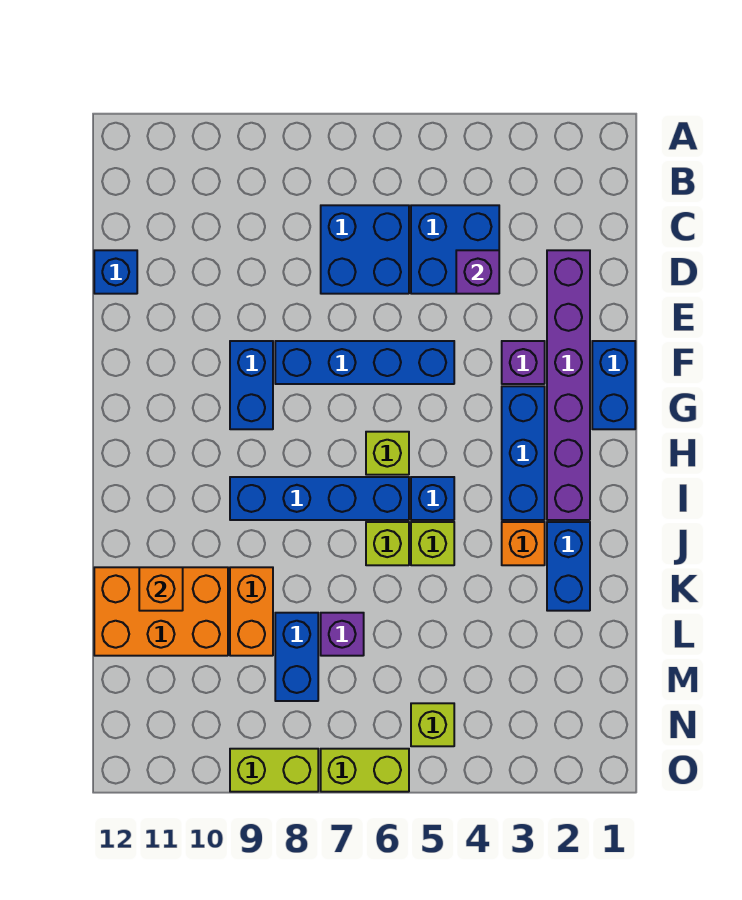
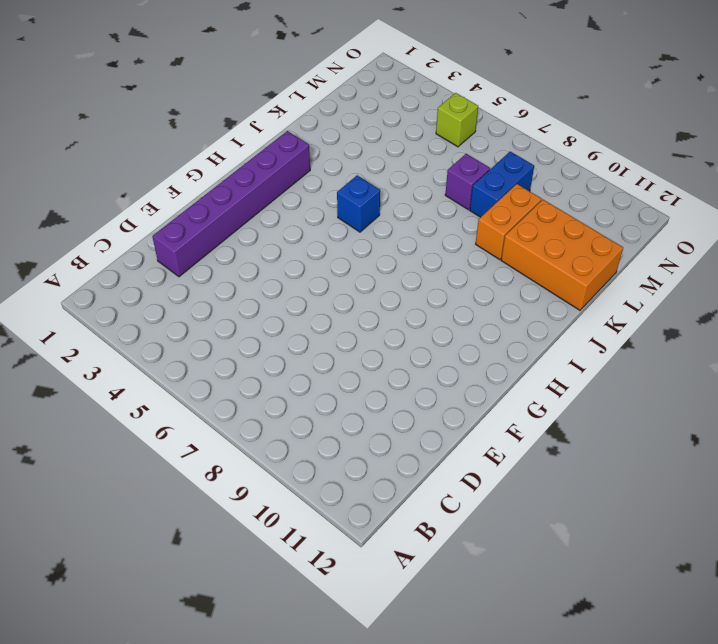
none -> blue 2x2 brick [411,205,499,294]
none -> blue 2x2 brick [321,205,409,294]
none -> blue 1x1 brick [94,250,137,294]

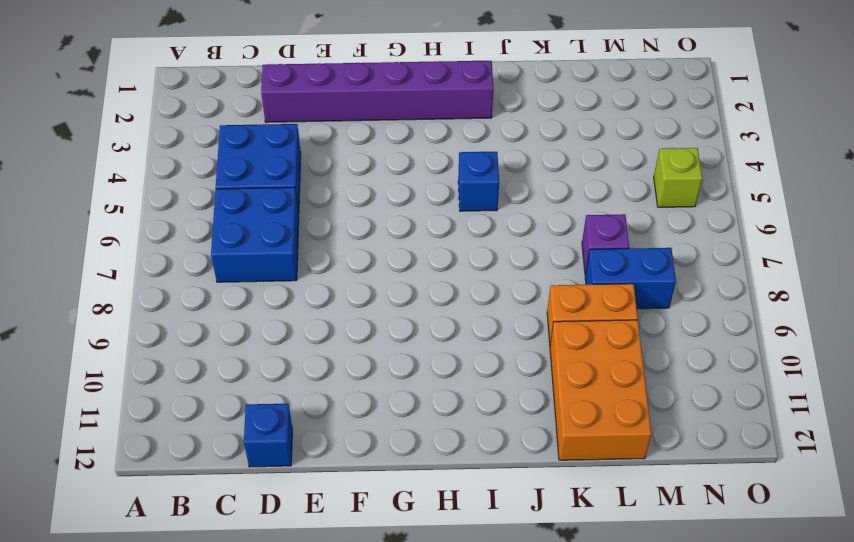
none -> blue 1x2 brick [592,341,635,429]
none -> purple 1x1 brick [502,341,545,384]
none -> blue 1x4 brick [275,341,454,384]

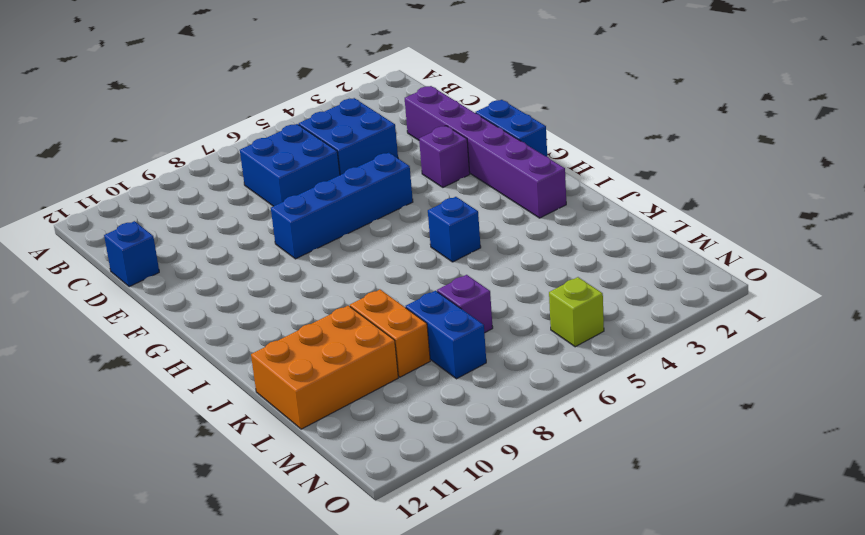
none -> blue 1x2 brick [230,341,273,429]
none -> blue 1x3 brick [502,386,545,520]
none -> lime 1x1 brick [366,432,409,475]

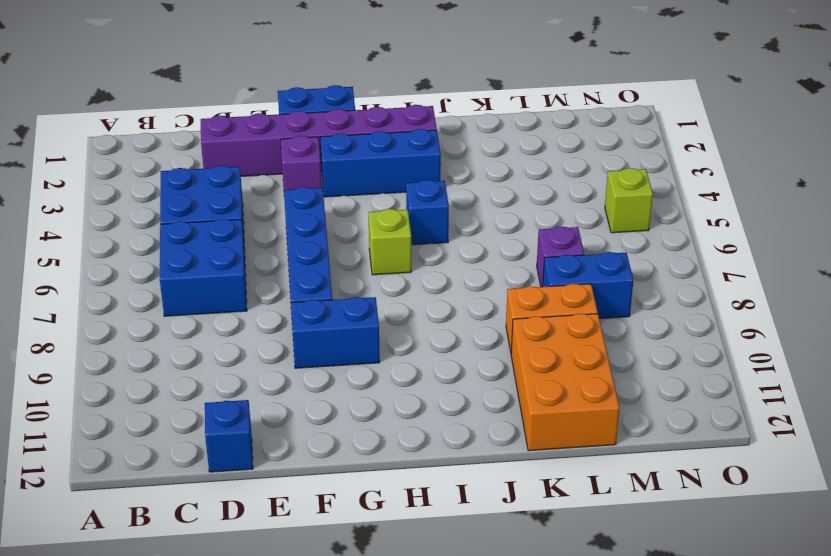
none -> blue 1x4 brick [230,477,409,520]
none -> blue 1x2 brick [547,522,590,611]
none -> orange 1x1 brick [502,522,545,565]

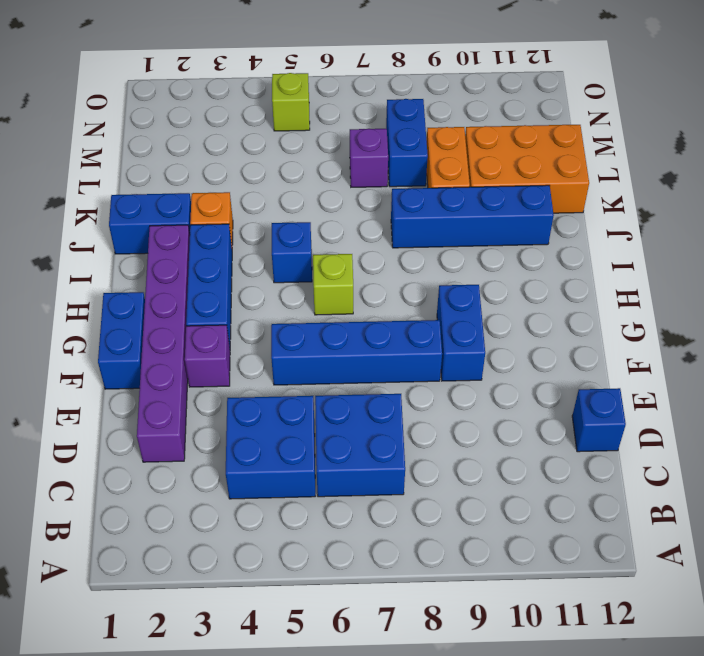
blue 1x2 brick [109,193,191,254] -> blue 1x2 brick turned to [547,522,590,611]
blue 1x4 brick [391,185,554,248] -> blue 1x4 brick moved to [230,477,409,520]
none -> lime 1x1 brick [411,522,454,565]
none -> lime 1x1 brick [366,522,409,565]
none -> lime 1x2 brick [321,749,409,792]

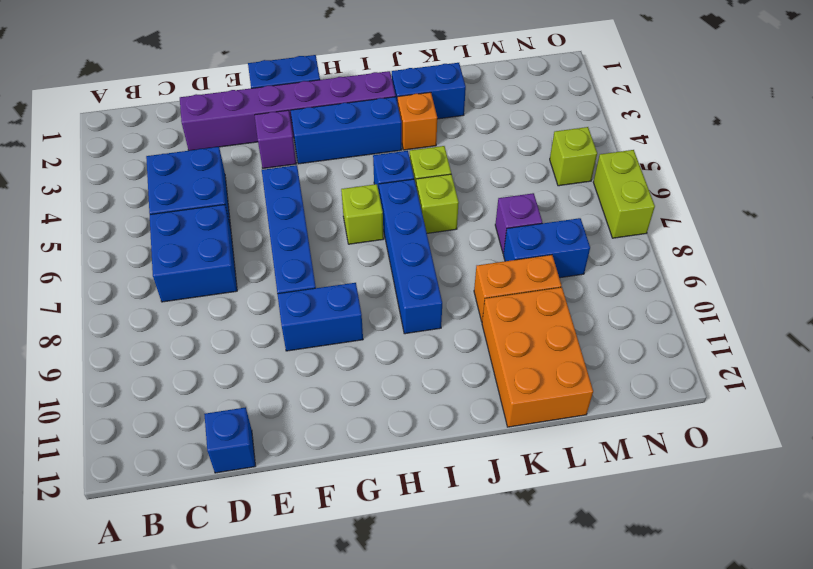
none -> lime 1x2 brick [230,749,318,792]
none -> purple 1x1 brick [456,250,499,294]
none -> orange 1x1 brick [139,567,183,611]

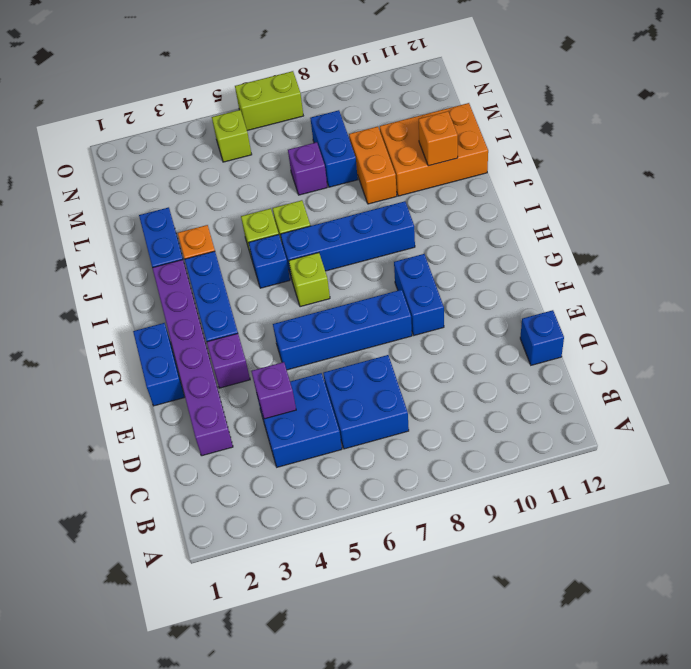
none -> lime 1x2 brick [230,749,318,792]

